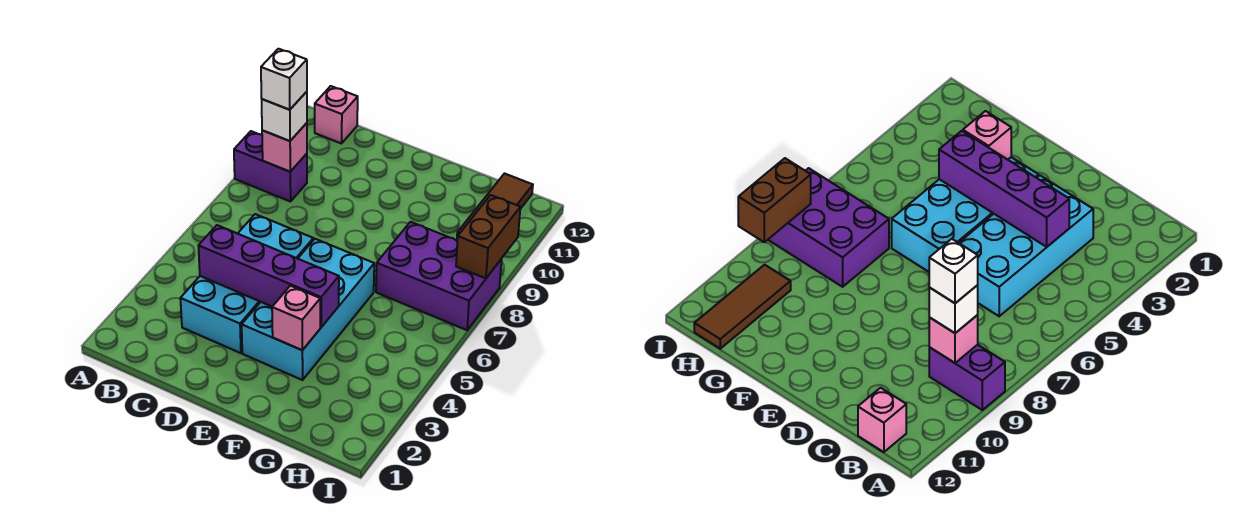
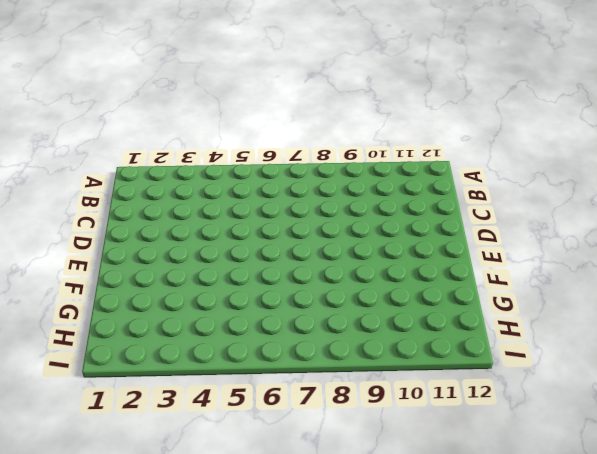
none -> purple 1x2 brick [234,131,307,202]
none -> pink 1x1 brick [315,86,358,144]
none -> cyan 2x4 brick [180,214,313,353]

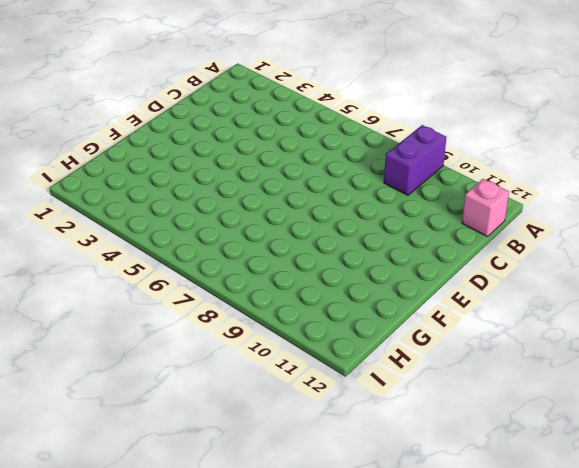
none -> cyan 2x4 brick [180,214,313,353]
none -> cyan 2x4 brick [242,239,374,380]
none -> purple 2x3 brick [376,222,502,330]

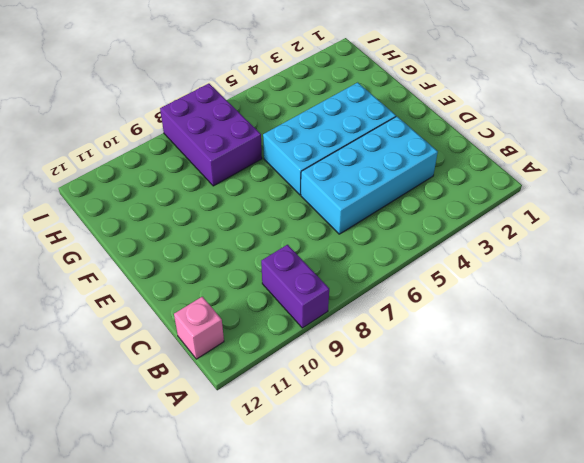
none -> brown 1x3 tile [457,174,533,241]
none -> pink 1x1 brick [262,123,307,172]
none -> purple 1x4 brick [199,225,339,327]

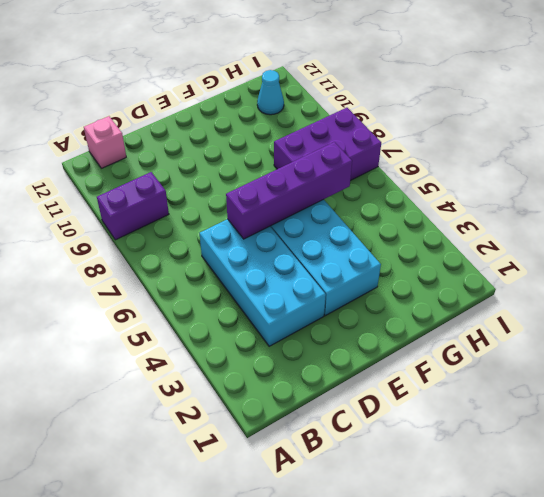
purple 1x4 brick [226,142,352,239] -> purple 1x4 brick moved to [199,225,339,327]
cyan 1x1 cone [257,70,284,115] -> brown 1x3 tile [457,174,533,241]
none -> pink 1x1 brick [262,123,307,172]
none -> pink 1x1 brick [272,286,320,350]
none -> brown 1x2 brick [456,195,520,278]

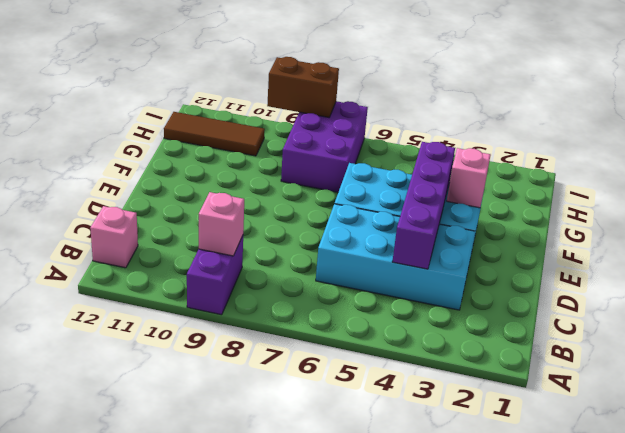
none -> white 1x1 brick [262,92,307,141]
none -> white 1x1 brick [261,49,307,110]

